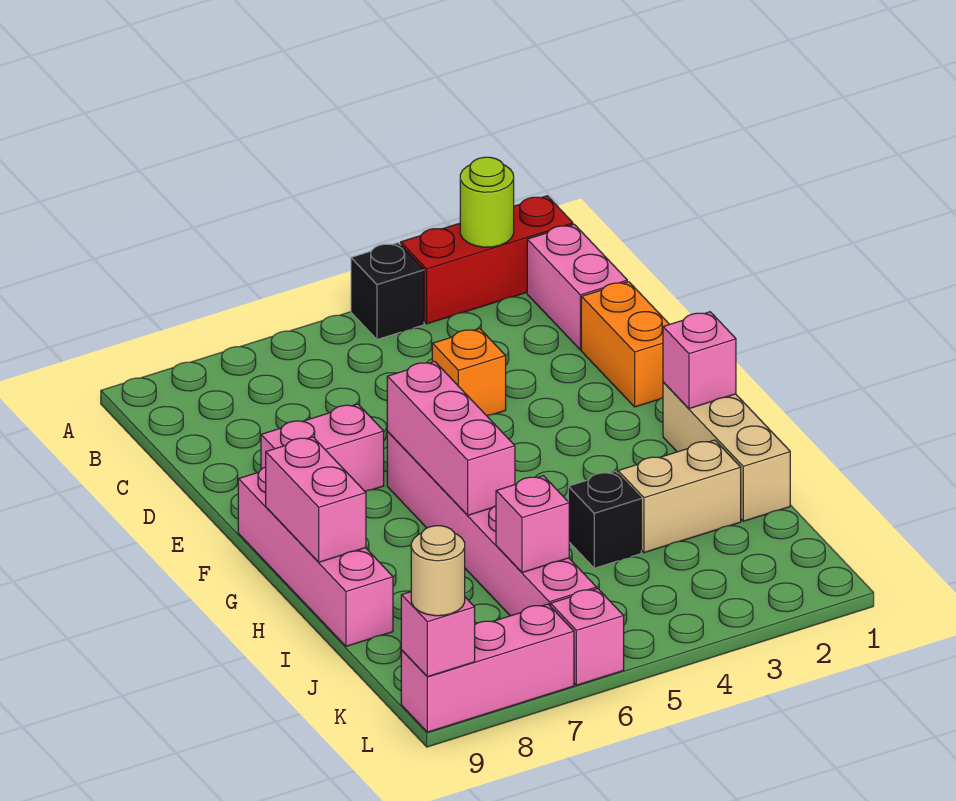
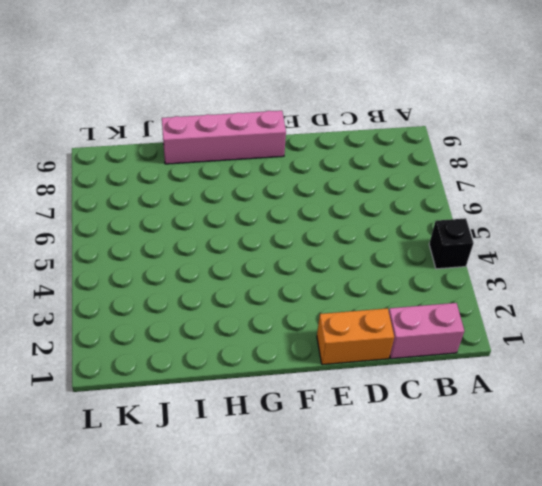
none -> red 1x3 brick [401,196,573,324]
none -> orange 1x1 brick [432,328,506,416]
none -> pink 1x2 brick [261,404,384,491]

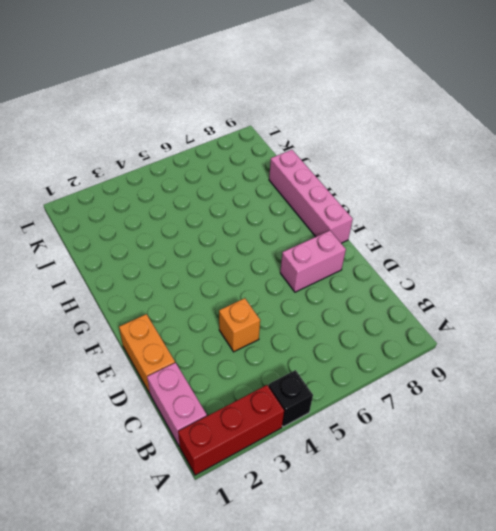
none -> pink 1x6 brick [387,432,596,616]
none -> tan 1x3 brick [663,382,790,521]
none -> tan 1x2 brick [618,440,741,553]

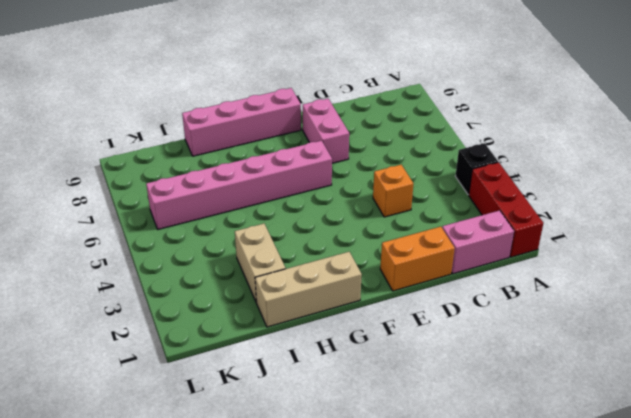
none -> black 1x1 brick [568,471,641,568]
none -> pink 1x1 brick [550,588,624,685]
none -> pink 1x3 brick [401,604,574,732]

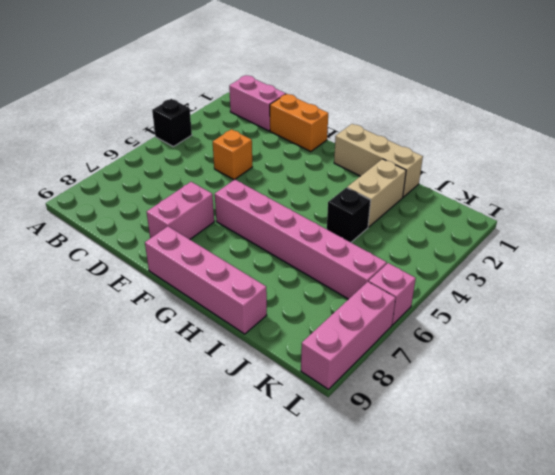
none -> red 1x3 brick [401,196,573,324]
none -> lime 1x1 round brick [460,157,514,247]
none -> pink 1x3 brick [387,361,515,515]

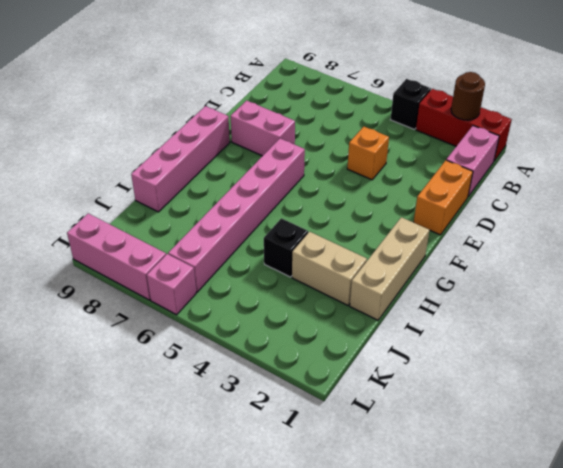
brown 1x1 round brick [451,72,485,120] -> lime 1x1 round brick [460,157,514,247]
none -> pink 1x3 brick [387,361,515,515]
none -> pink 1x1 brick [663,312,736,409]
none -> pink 1x2 brick [266,437,366,562]

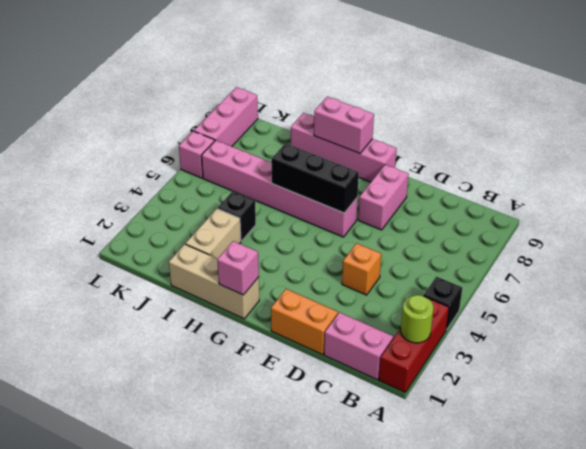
black 1x3 brick [271,143,359,213] -> pink 1x3 brick [387,361,515,515]
none -> pink 1x1 brick [496,476,569,573]
none -> pink 1x1 brick [401,592,475,677]
none -> tan 1x1 round brick [411,526,465,616]

